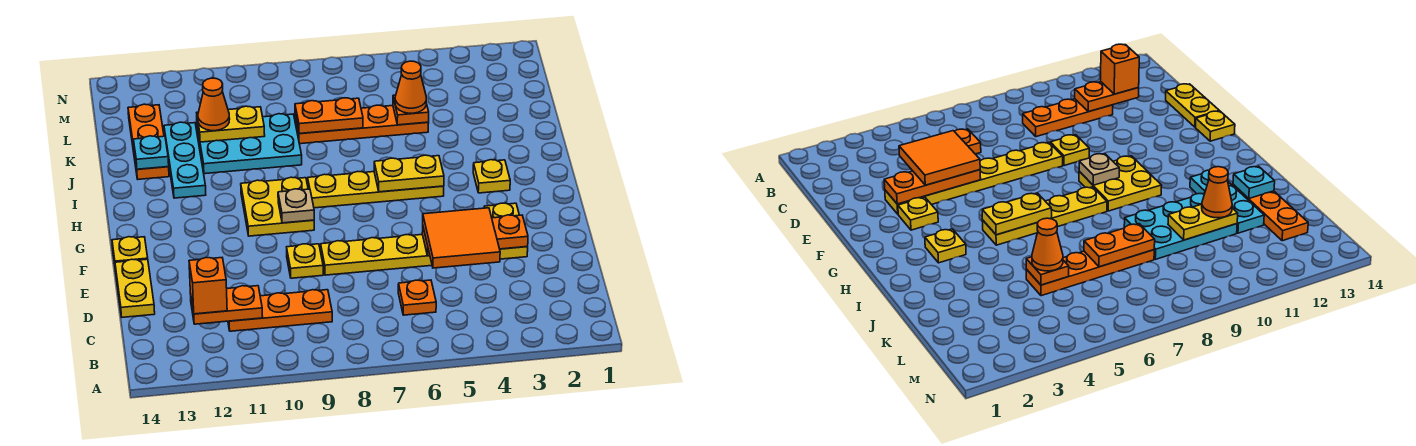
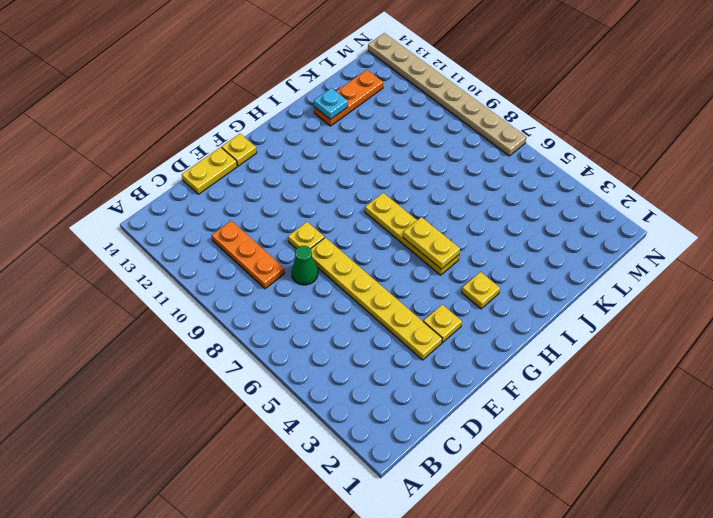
green 1x1 cone [292,246,318,285] -> none
tan 1x8 plate [368,33,526,156] -> none
none -> orange 1x1 plate [398,280,436,315]
none -> yellow 2x2 plate [241,177,314,236]
none -> cyan 1x3 plate [164,122,206,198]

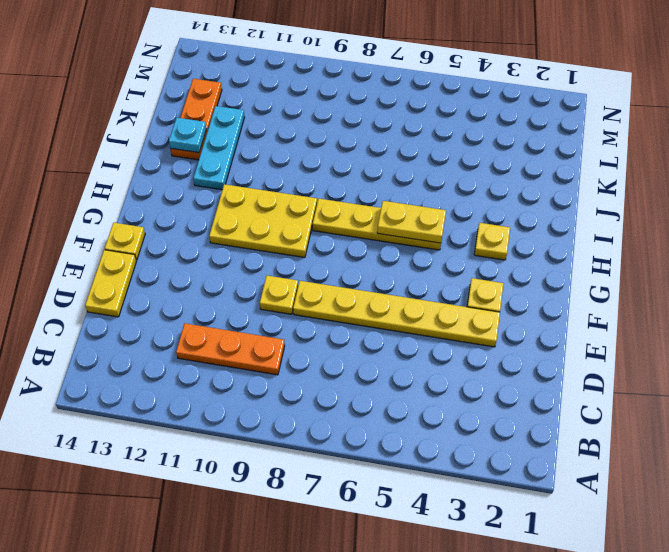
yellow 2x3 plate [209,184,317,258] -> yellow 2x2 plate [241,177,314,236]
none -> orange 1x1 plate [398,280,436,315]
none -> cyan 2x3 plate [197,114,302,174]
none -> orange 1x4 plate [295,105,429,144]

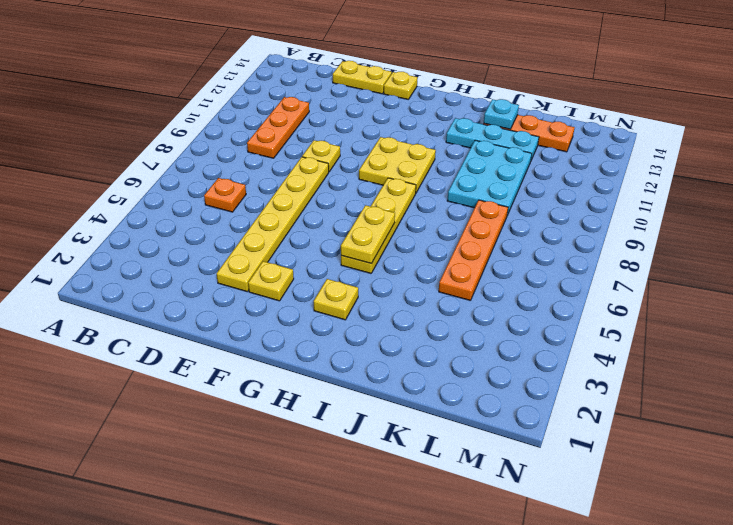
none -> orange 1x2 plate [190,286,263,324]
none -> orange 1x3 plate [422,215,528,256]
none -> tan 1x1 plate [278,189,314,223]

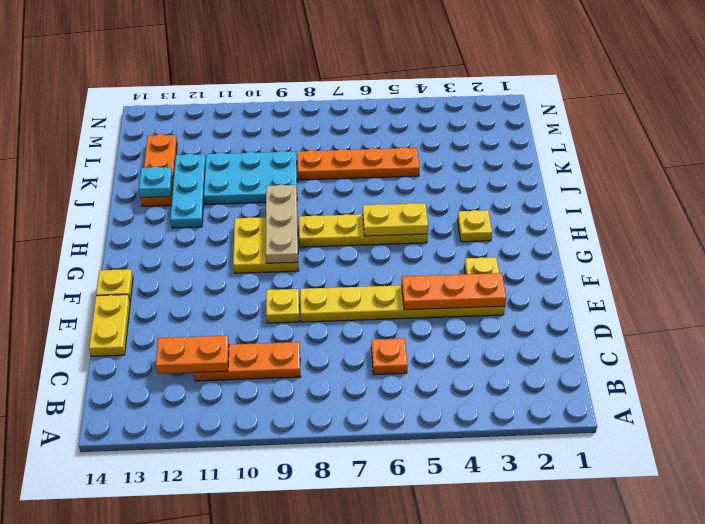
tan 1x3 plate [266,185,298,263] -> tan 1x1 plate [278,189,314,223]
none -> orange 1x1 plate [393,95,429,125]
none -> orange 1x2 plate [295,98,363,134]
none -> yellow 1x2 plate [197,106,265,142]

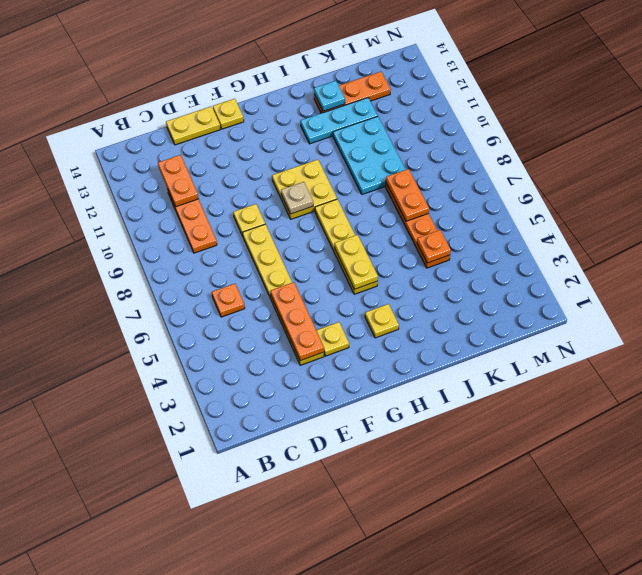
none -> yellow 1x2 plate [197,106,265,142]
none -> orange 1x1 brick [189,258,227,314]
none -> orange 2x2 tile [423,208,500,268]

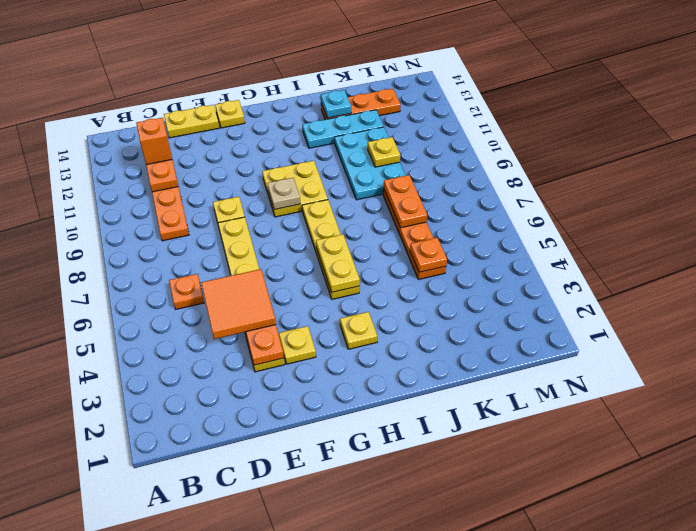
yellow 1x1 plate [368,137,400,167] -> yellow 1x2 plate [197,106,265,142]
none -> orange 1x1 cone [395,61,426,113]
none -> orange 1x1 cone [198,78,230,131]

